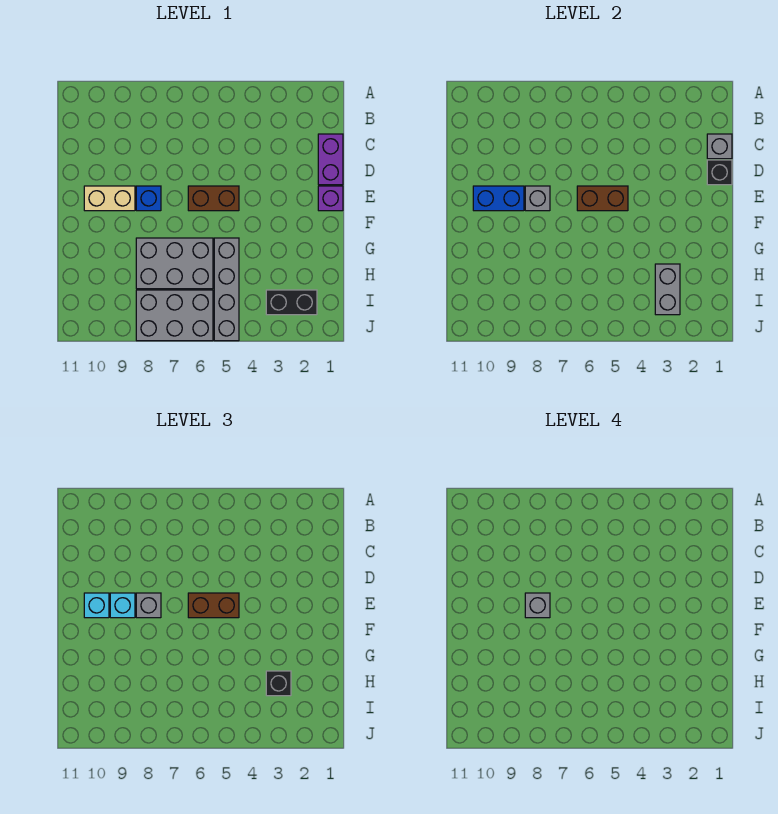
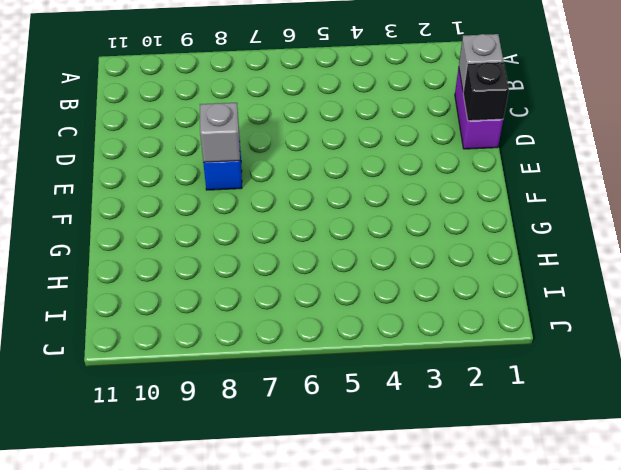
none -> purple 1x1 brick [318,186,343,211]
none -> brown 1x2 brick [188,186,239,211]
none -> tan 1x2 brick [84,186,135,211]

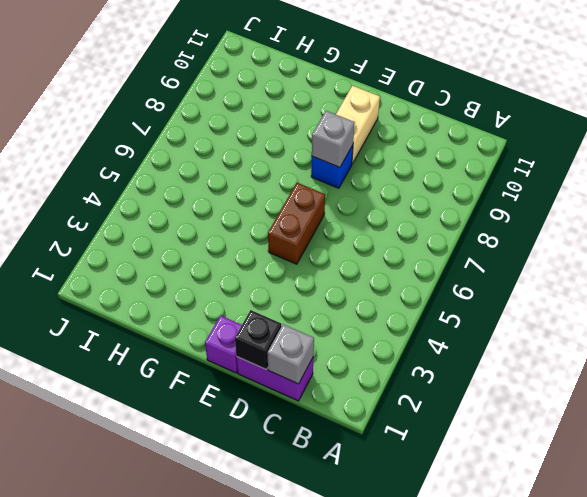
none -> grey 1x4 brick [214,238,239,341]
none -> grey 2x3 brick [136,238,213,289]
none -> black 1x2 brick [266,290,317,315]

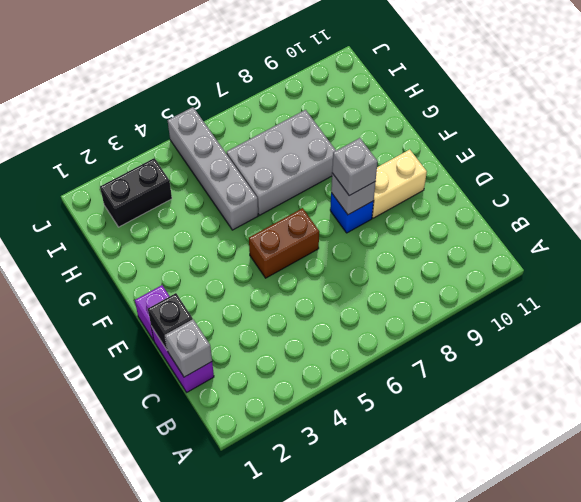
none -> grey 2x3 brick [136,290,213,341]
none -> brown 1x2 brick [577,186,628,211]
none -> blue 1x2 brick [473,186,524,211]

